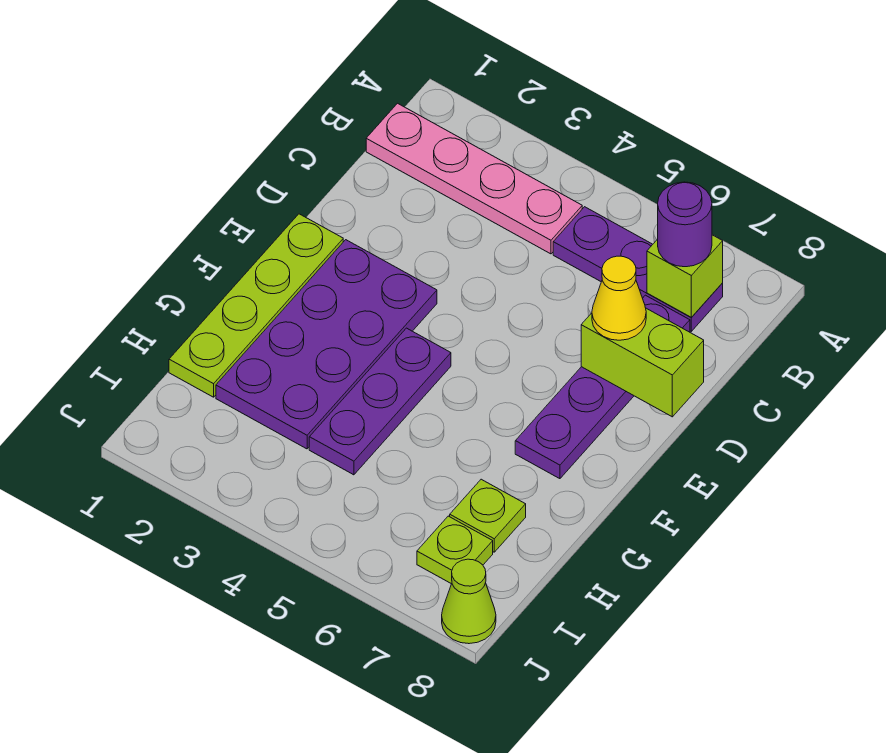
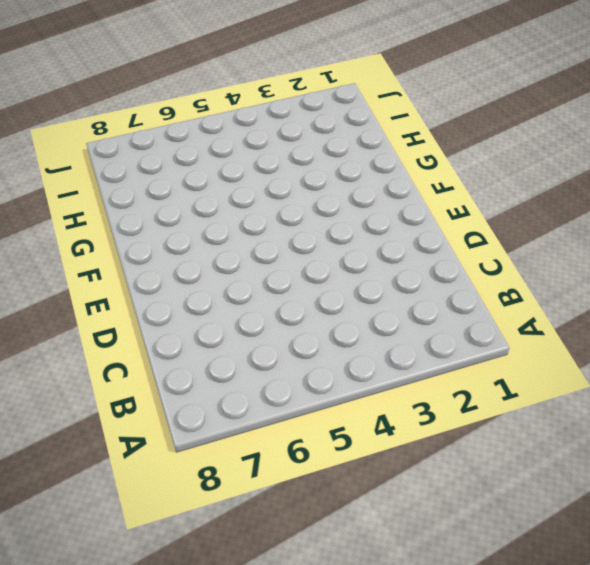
none -> pink 1x4 plate [366,103,582,254]
none -> purple 1x3 plate [553,207,723,331]
none -> purple 1x4 plate [515,295,690,479]

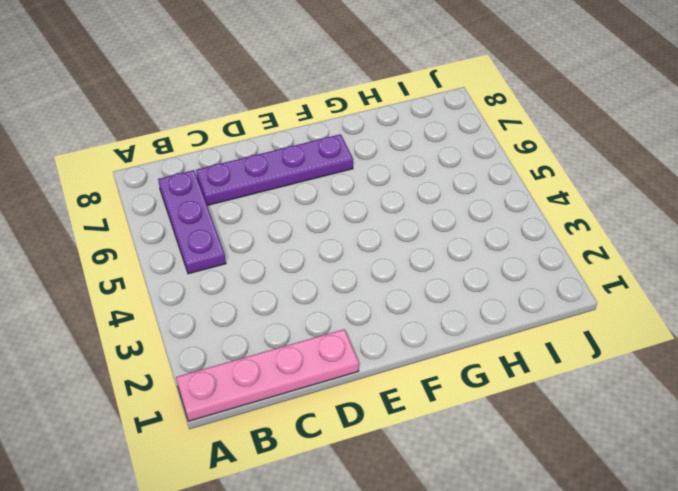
pink 1x4 plate [176,329,359,421] -> pink 1x4 plate turned to [366,103,582,254]
none -> lime 1x4 plate [169,214,343,397]
none -> purple 2x4 plate [216,240,437,449]
none -> purple 1x3 plate [309,328,451,475]

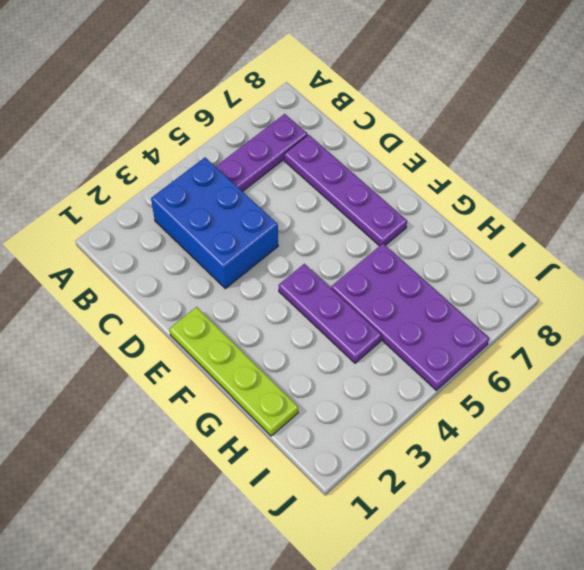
blue 2x3 brick [151,158,278,289] -> pink 1x4 plate [366,103,582,254]
purple 2x4 plate [331,244,489,390] -> purple 2x4 plate moved to [216,240,437,449]
none -> lime 1x1 plate [450,479,526,552]
none -> lime 1x1 plate [417,516,493,584]
none -> lime 1x1 cone [442,559,496,644]

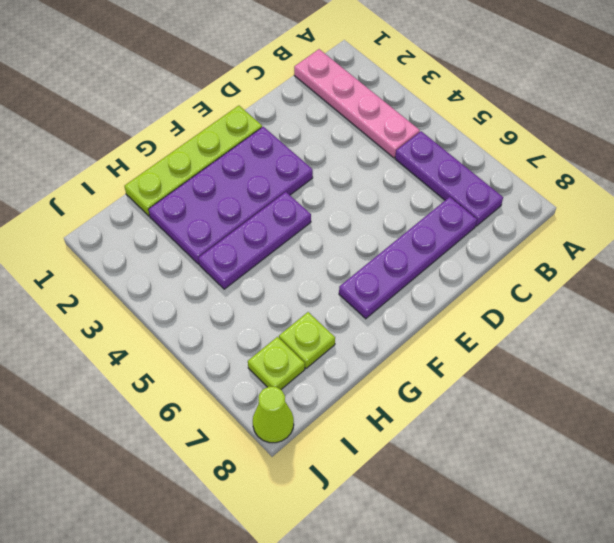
none -> lime 1x1 brick [647,235,723,317]
none -> lime 1x2 brick [581,308,704,417]
none -> purple 1x1 round brick [658,182,712,267]

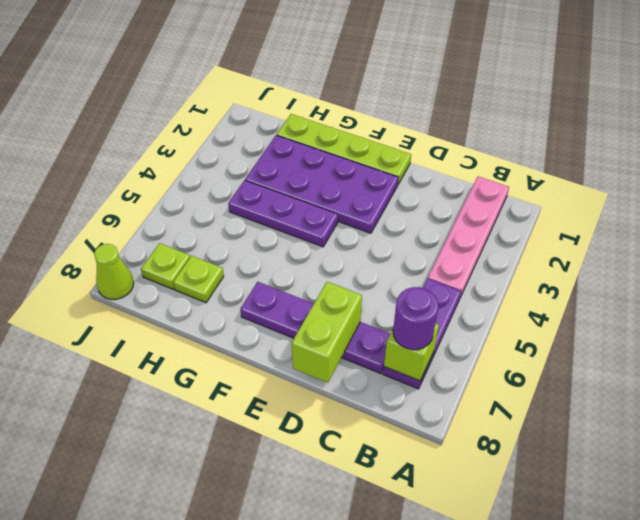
none -> yellow 1x1 cone [592,256,646,340]

